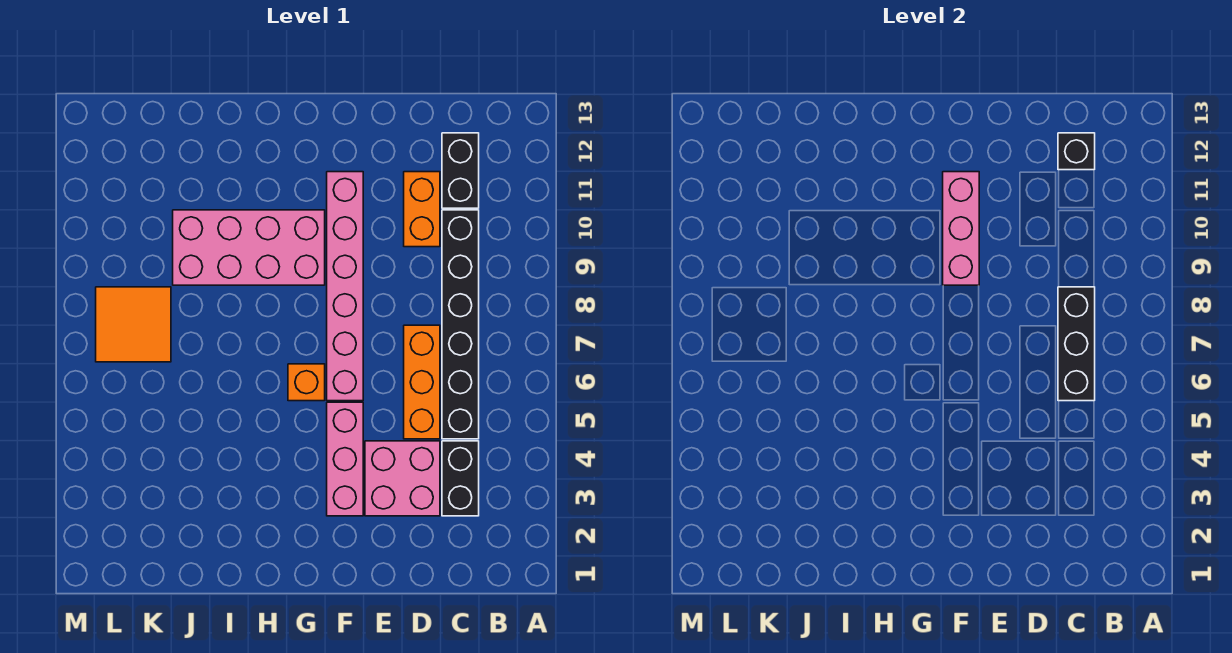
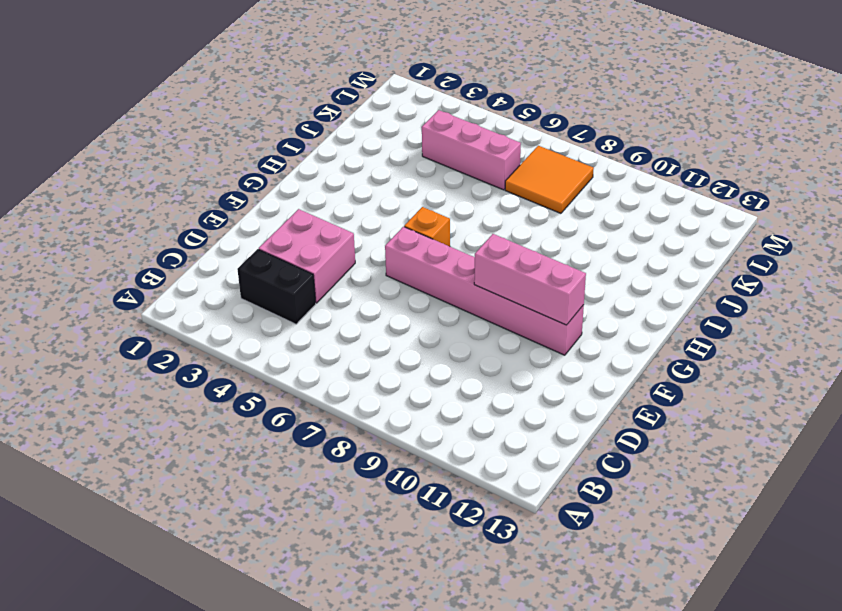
pink 1x3 brick [422,110,521,190] -> pink 1x3 brick moved to [327,402,363,516]
none -> black 1x6 brick [442,210,479,439]
none -> black 1x2 brick [442,133,479,208]
none -> orange 1x3 brick [404,325,440,439]

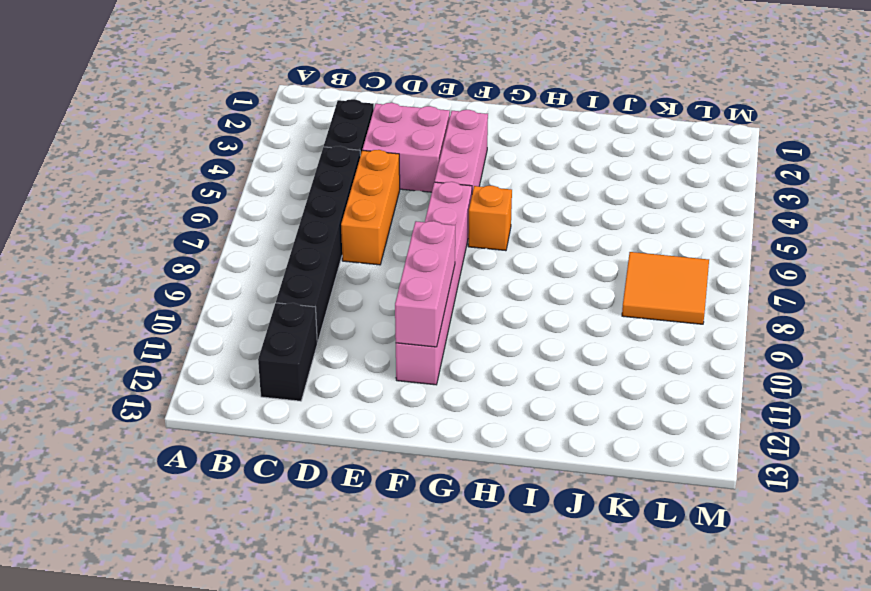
none -> orange 1x2 brick [404,172,440,247]
none -> pink 2x4 brick [173,210,325,285]
none -> black 1x3 brick [1058,287,1095,401]

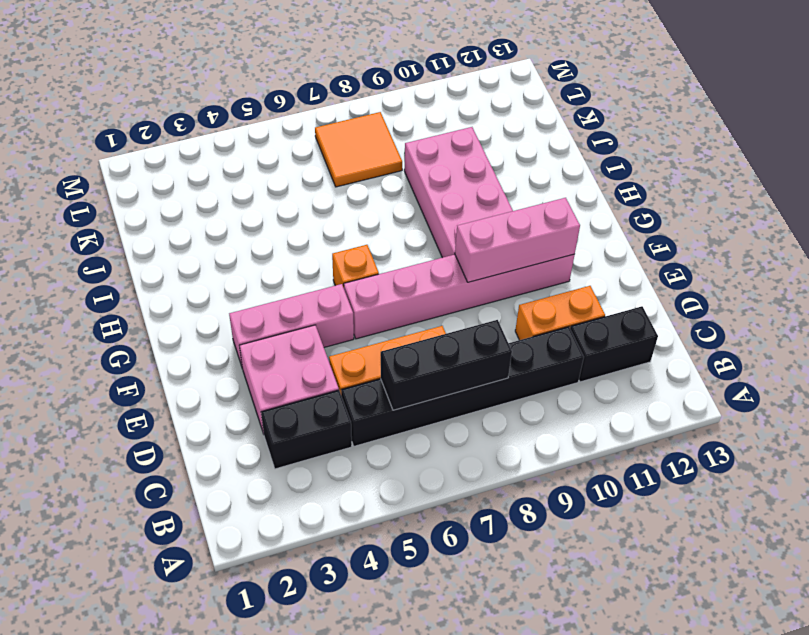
none -> black 1x1 brick [1058,133,1095,170]

